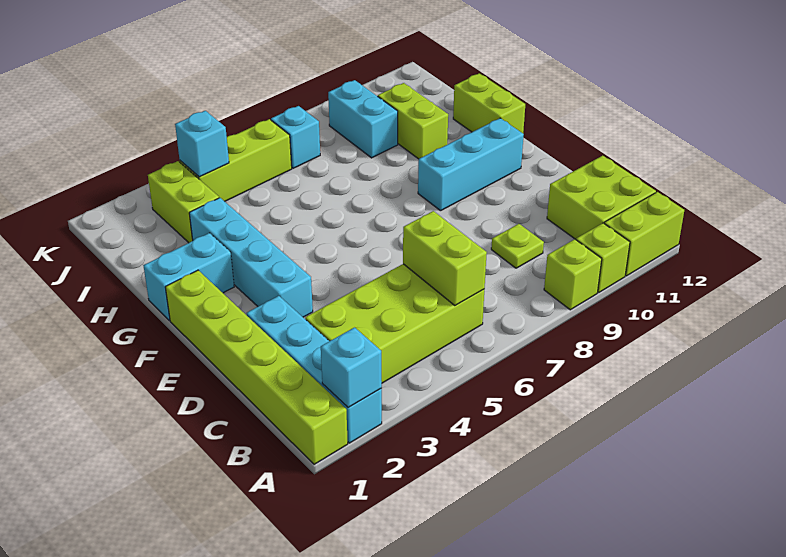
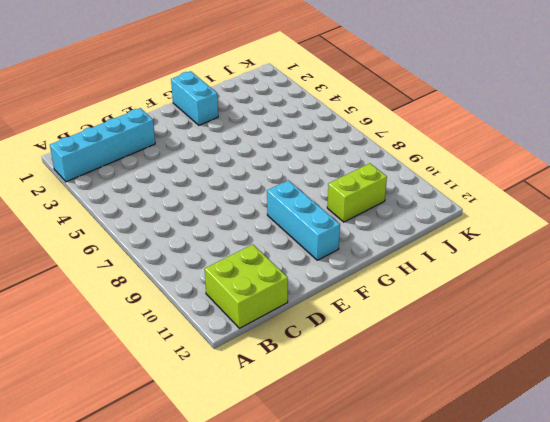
none -> lime 1x6 brick [165,270,348,464]
none -> lime 1x1 brick [544,239,602,310]
none -> lime 1x1 brick [576,223,630,292]

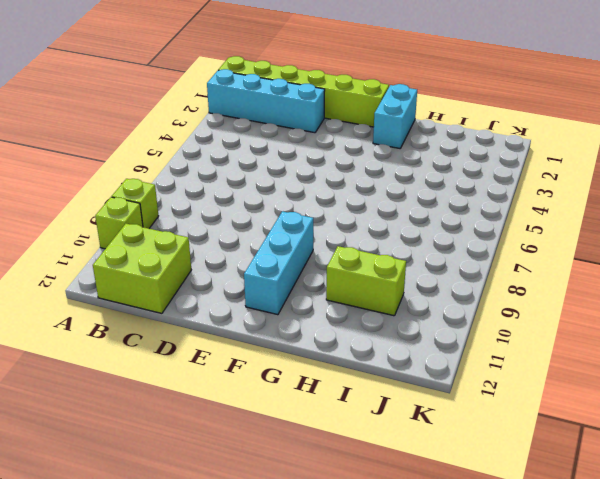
none -> lime 1x2 brick [604,192,684,276]
none -> lime 2x4 brick [305,264,484,383]
none -> lime 1x1 plate [491,224,544,268]

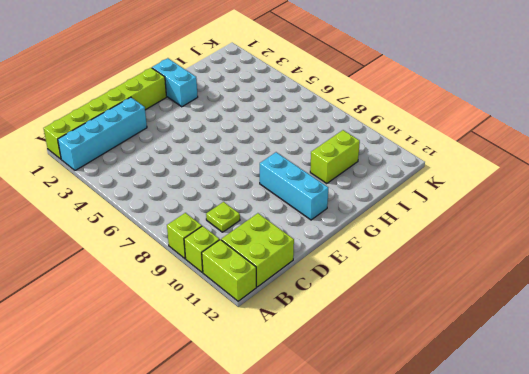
none -> lime 2x4 brick [305,264,484,383]
none -> cyan 1x4 brick [189,198,313,317]
none -> lime 1x2 brick [453,73,525,133]

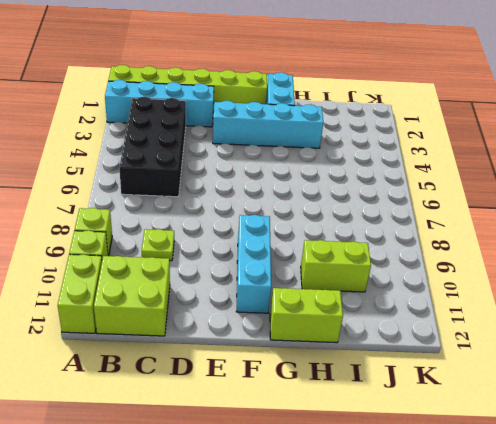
black 2x4 brick [119,97,186,197] -> lime 2x4 brick [305,264,484,383]
none -> lime 1x2 brick [148,161,219,243]
none -> cyan 1x2 brick [328,80,398,158]
none -> lime 1x3 brick [180,119,292,201]

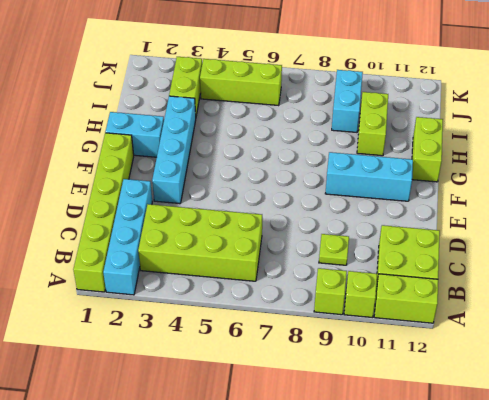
none -> cyan 1x1 brick [271,106,320,168]
none -> cyan 1x1 brick [321,328,382,407]
none -> lime 1x2 brick [403,211,487,306]

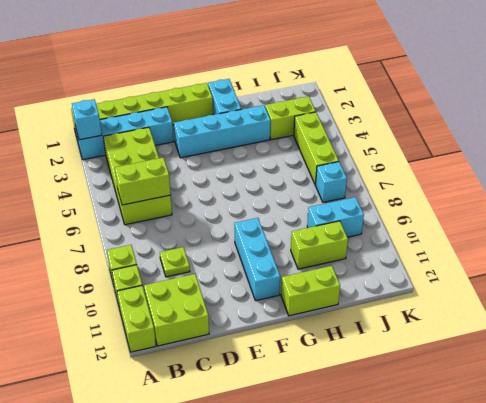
none -> cyan 1x1 brick [175,111,229,177]

